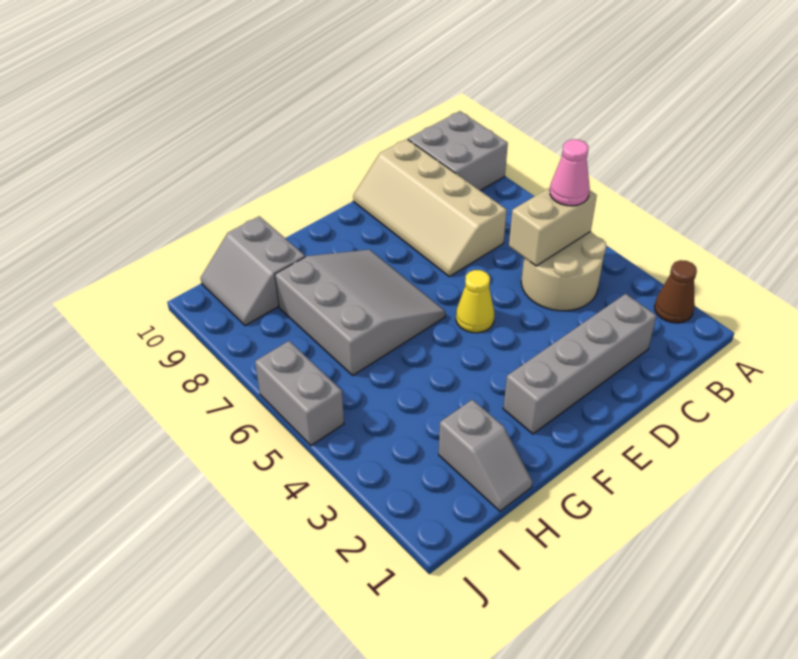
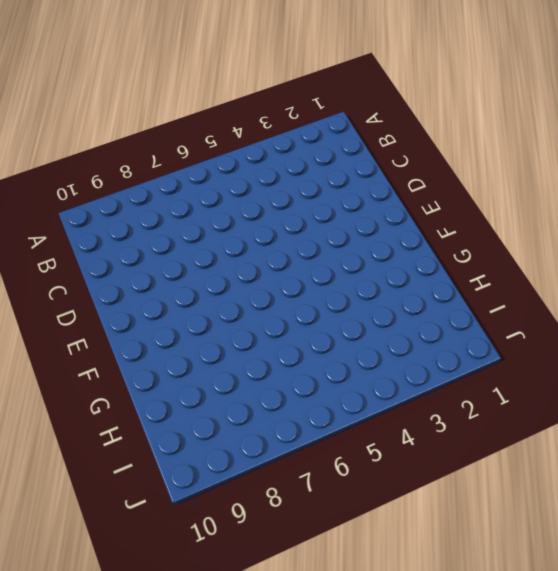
none -> brown 1x1 cone [654,260,697,323]
none -> grey 2x2 brick [408,111,508,191]
none -> tan 2x2 round brick [521,232,606,311]

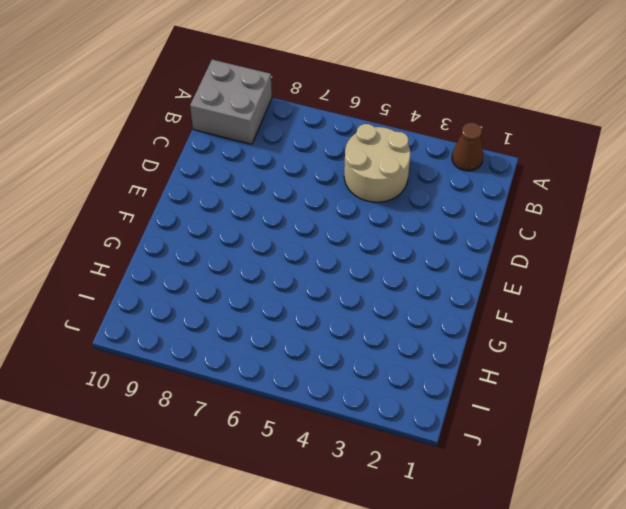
none -> grey 1x4 brick [503,294,656,434]
none -> tan 2x4 slope [353,139,507,277]
none -> yellow 1x1 cone [456,270,494,333]

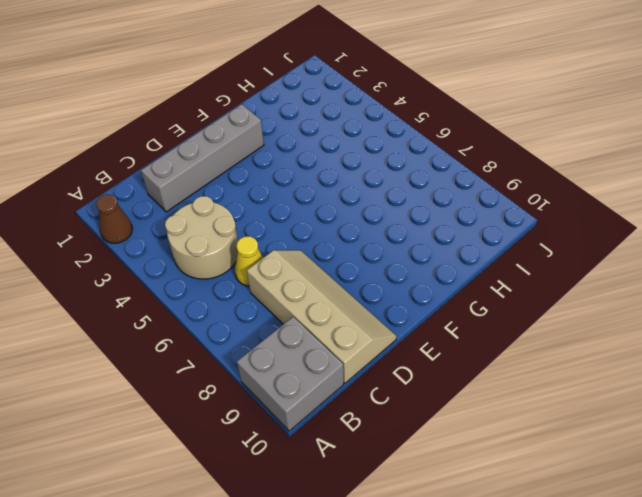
yellow 1x1 cone [235,236,263,286] -> yellow 1x1 cone moved to [456,270,494,333]
none -> grey 3x3 slope [275,250,445,375]
none -> grey 1x2 slope [439,400,532,511]
none -> grey 2x2 slope [201,216,305,326]

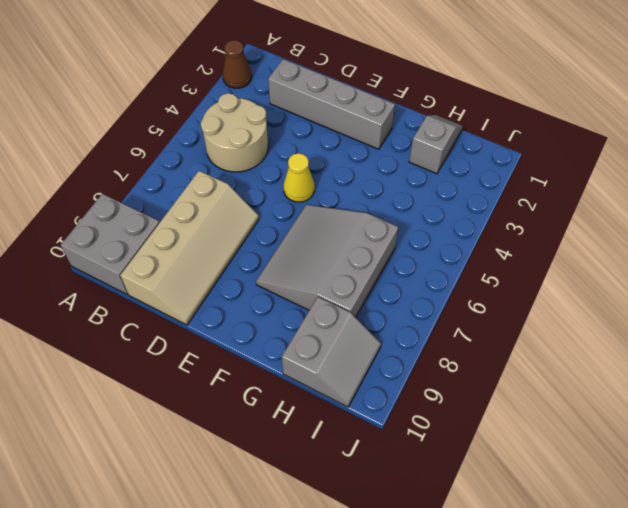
none -> grey 1x2 brick [255,341,344,445]
none -> tan 1x2 brick [509,188,597,266]
none -> pink 1x1 cone [550,139,590,206]

